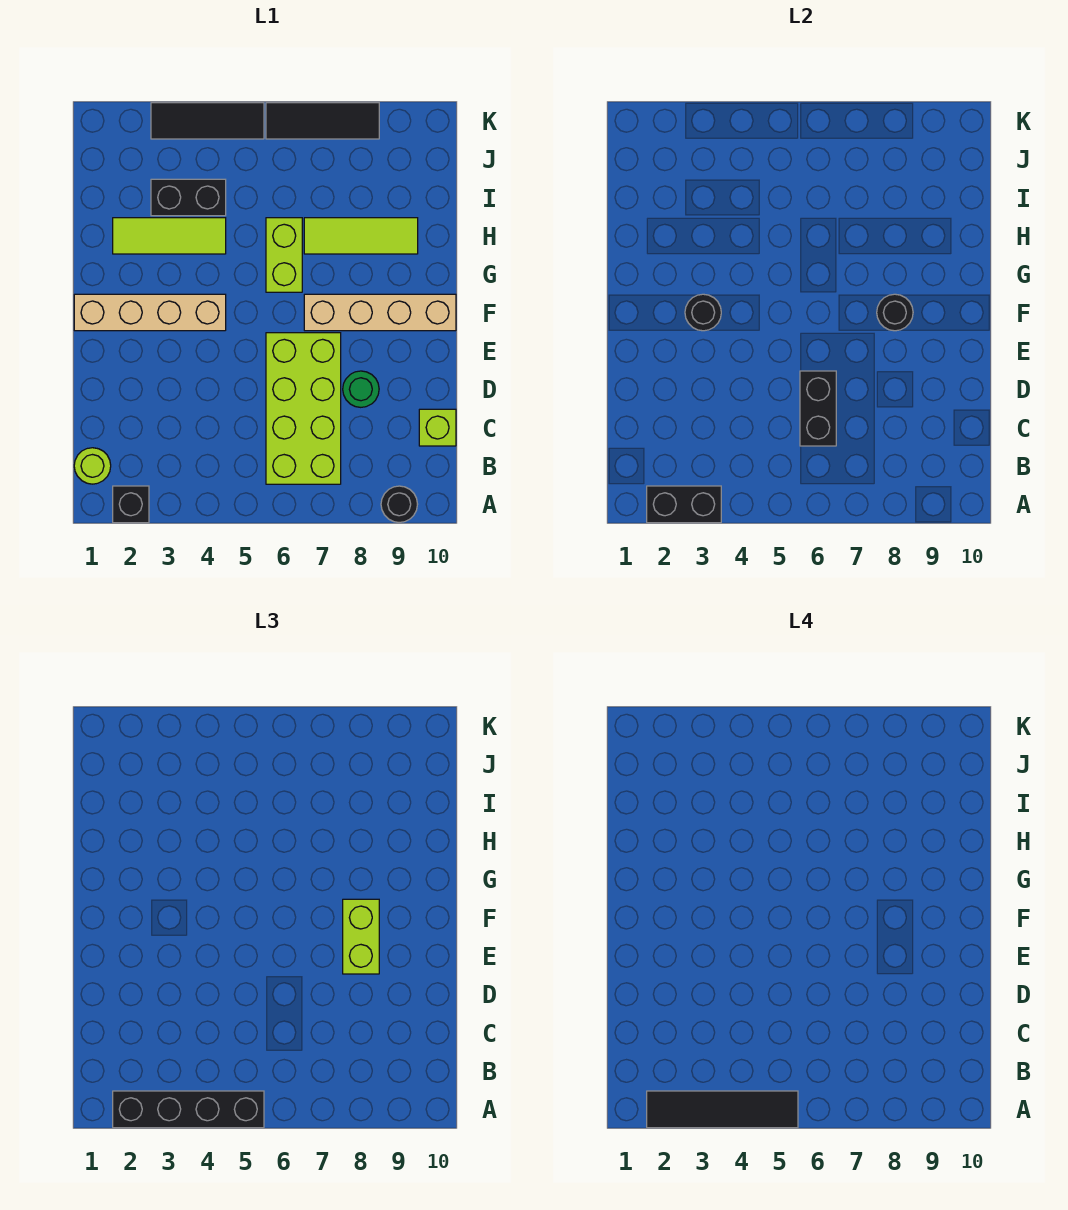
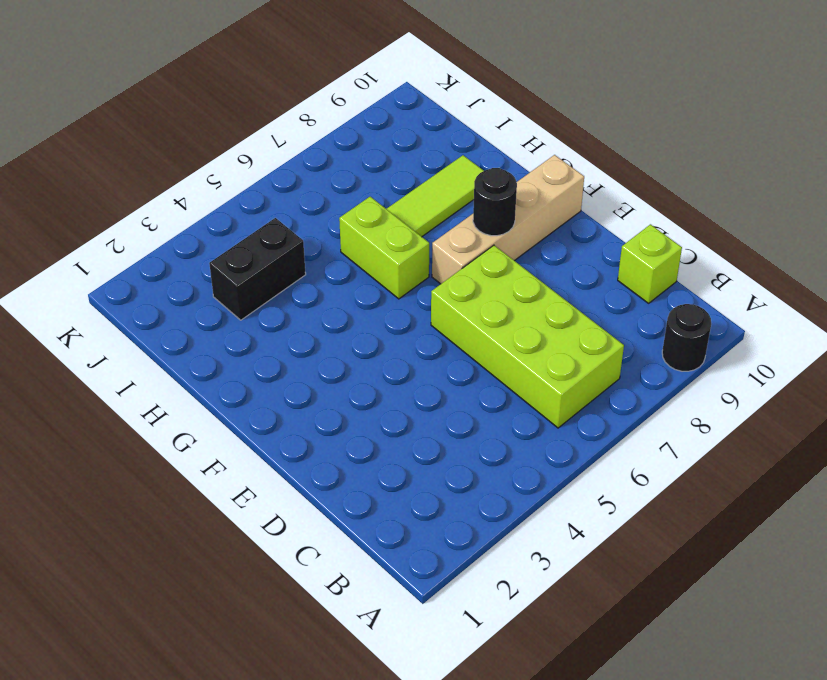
none -> black 1x1 brick [113,486,149,523]
none -> lime 1x1 round brick [74,448,111,484]
none -> green 1x1 round brick [343,371,379,407]

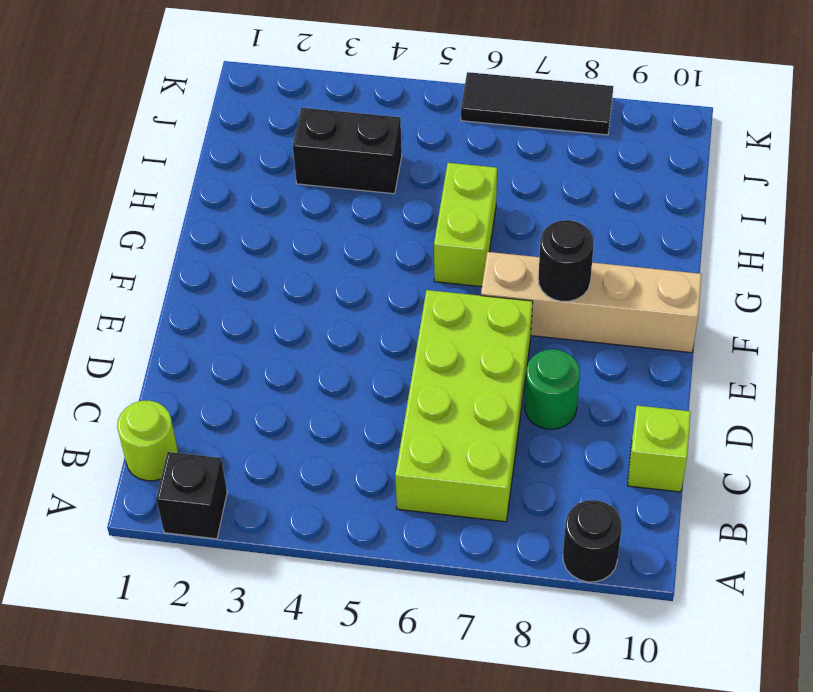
none -> tan 1x4 brick [74,294,226,331]
none -> lime 1x3 tile [113,218,226,254]
none -> lime 1x3 tile [304,218,418,254]

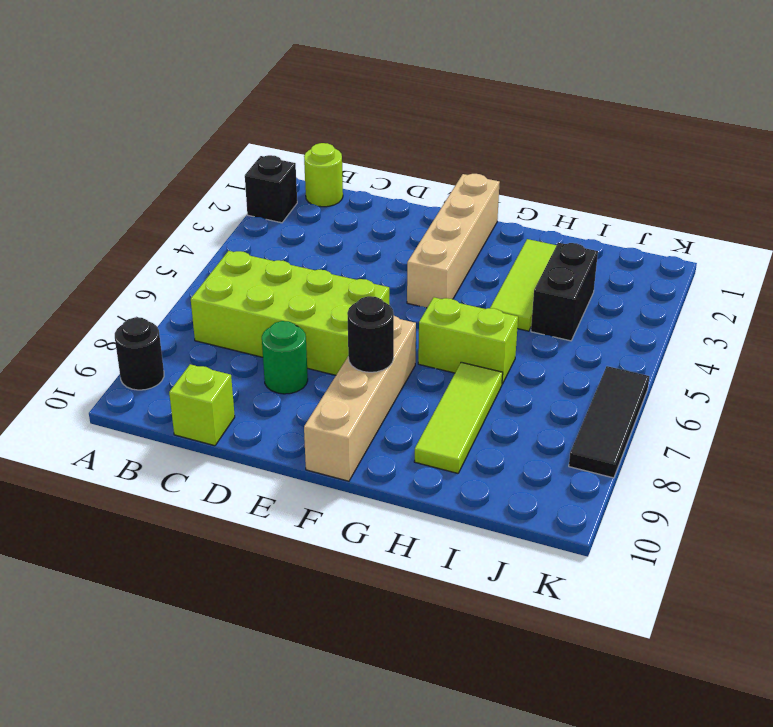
none -> black 1x3 tile [151,103,264,139]
none -> black 1x2 brick [647,486,721,523]
none -> black 1x2 brick [800,371,836,446]

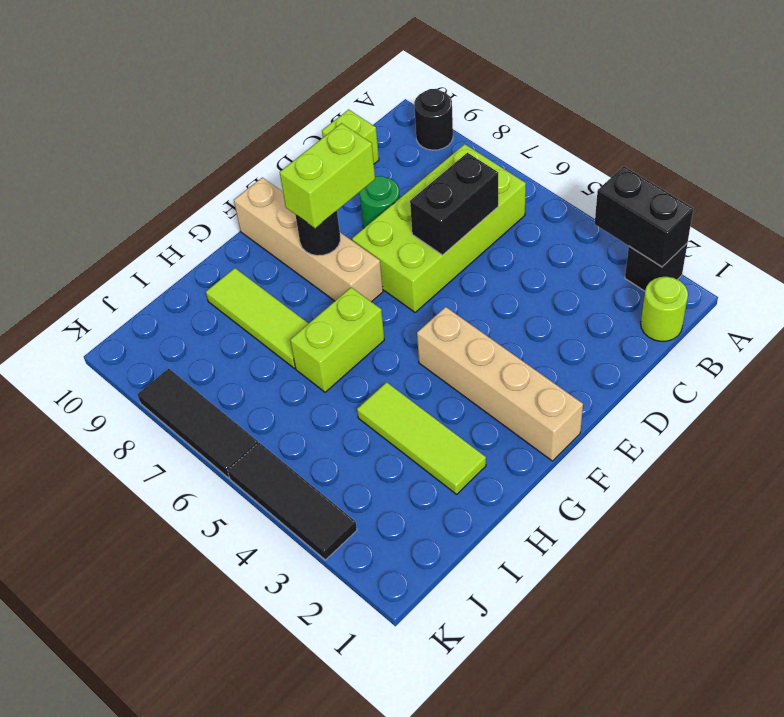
none -> black 1x2 brick [151,179,226,216]
none -> black 1x1 round brick [685,294,721,331]
none -> black 1x4 brick [113,1091,264,1128]

